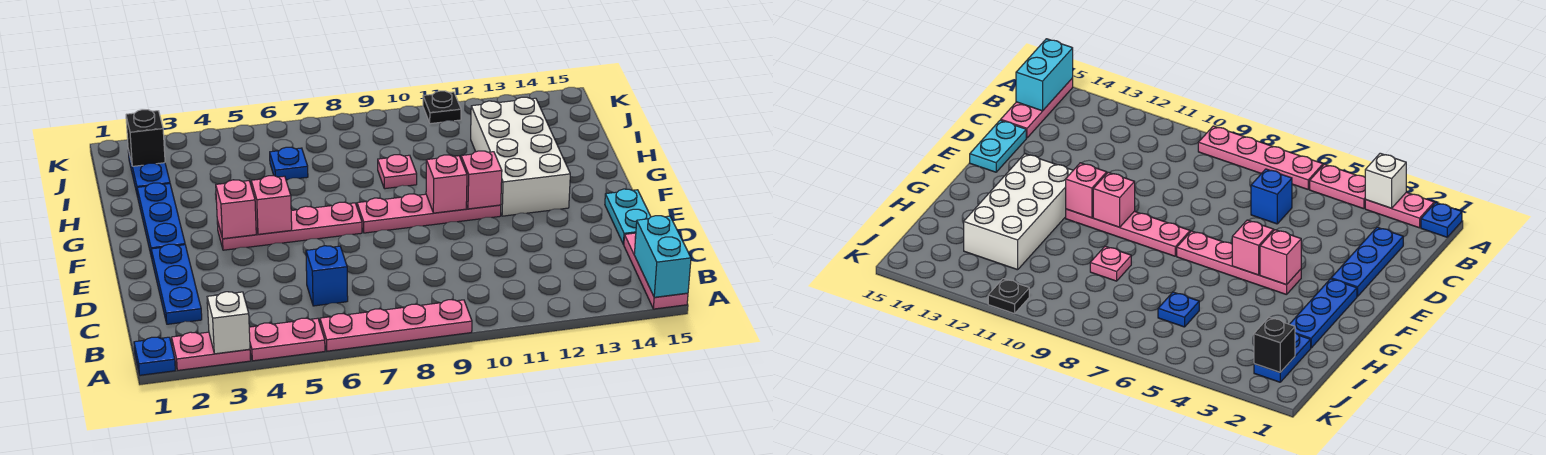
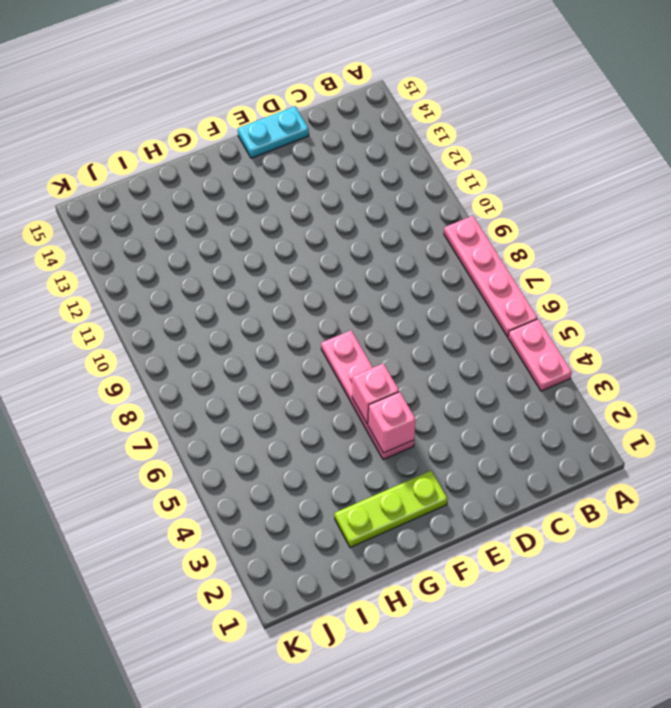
lime 1x3 plate [335,471,447,548] -> blue 1x3 plate [137,183,185,258]
none -> blue 1x1 plate [134,337,175,375]
none -> pink 1x2 plate [172,332,251,370]
none -> pink 1x3 plate [624,233,688,309]

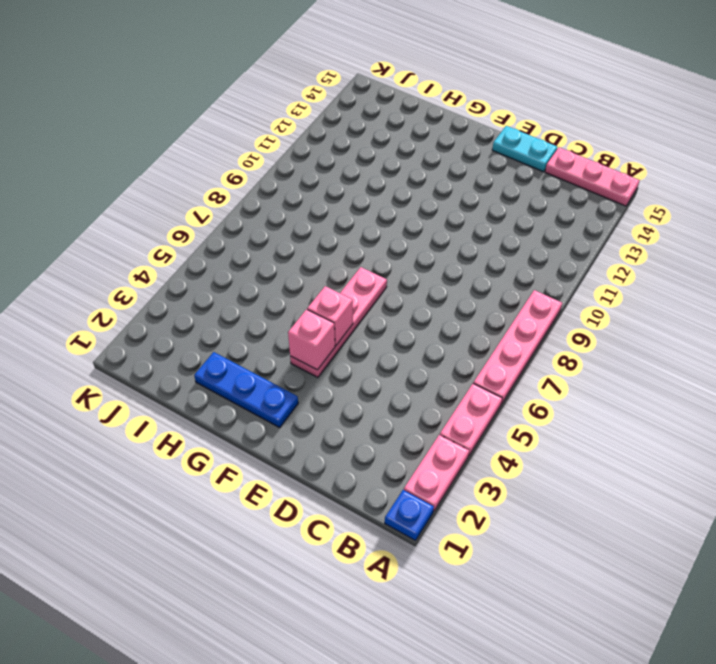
none -> blue 1x3 plate [151,244,202,324]
none -> blue 1x1 brick [306,246,348,306]
none -> pink 1x4 plate [357,194,501,233]

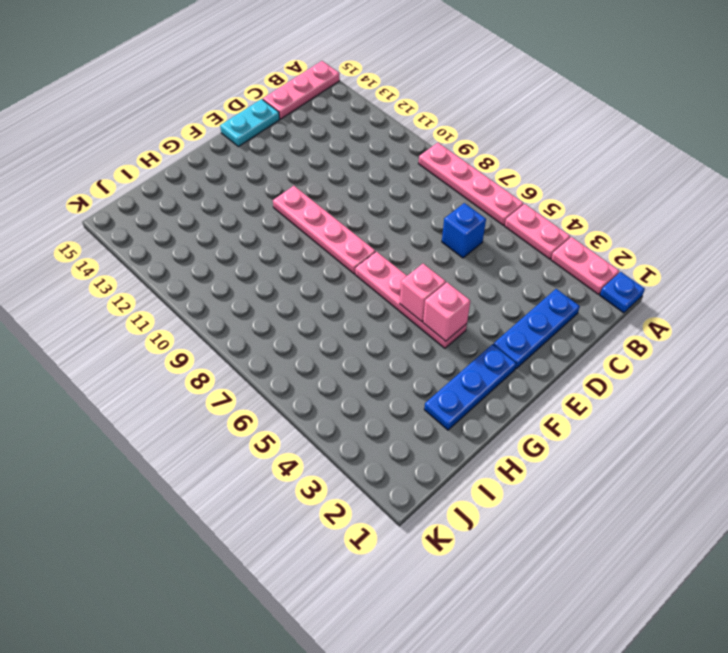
none -> white 2x4 brick [471,97,570,216]
none -> pink 1x1 plate [378,155,417,189]
none -> blue 1x2 plate [128,150,170,197]

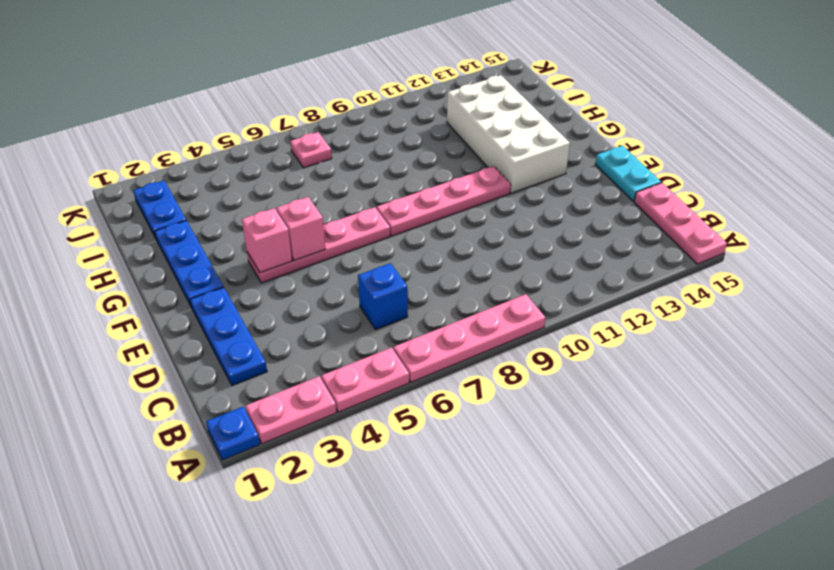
pink 1x1 plate [290,132,332,168] -> pink 1x1 plate moved to [378,155,417,189]
none -> blue 1x1 plate [270,147,308,180]
none -> black 1x1 plate [423,91,461,124]
none -> white 1x1 brick [207,292,250,354]

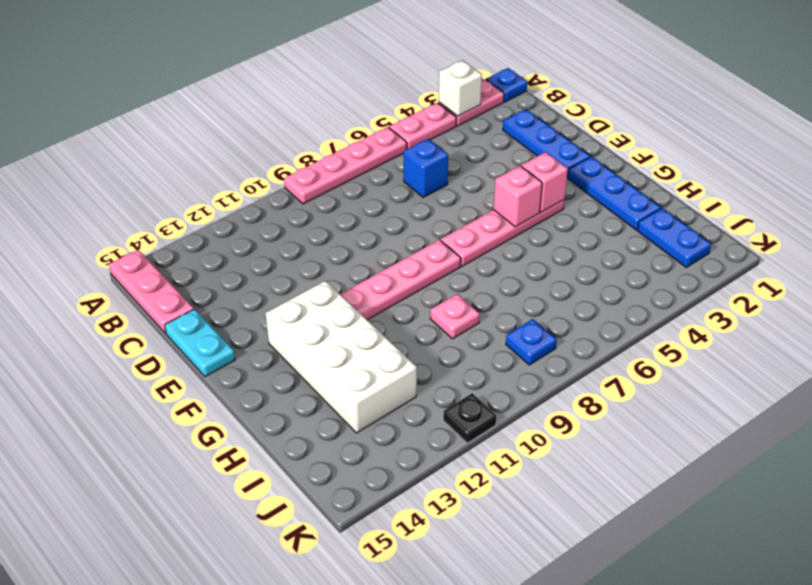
blue 1x1 plate [506,319,557,365] -> blue 1x1 plate moved to [270,147,308,180]
none -> cyan 1x2 brick [634,216,691,297]
none -> pink 1x1 brick [426,155,467,213]
none -> pink 1x1 brick [461,151,502,209]

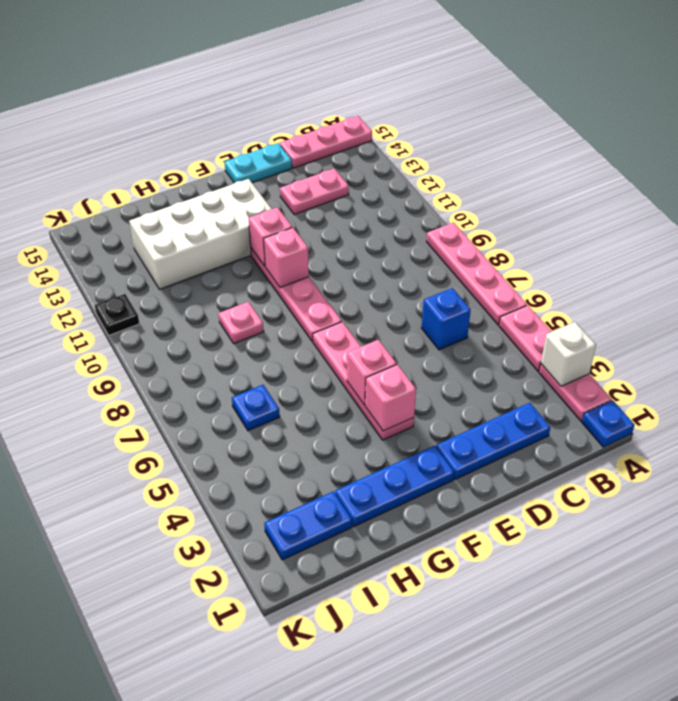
pink 1x2 plate [280,169,349,215] -> none
none -> cyan 1x2 brick [634,216,691,297]
none -> black 1x1 brick [126,110,165,166]

